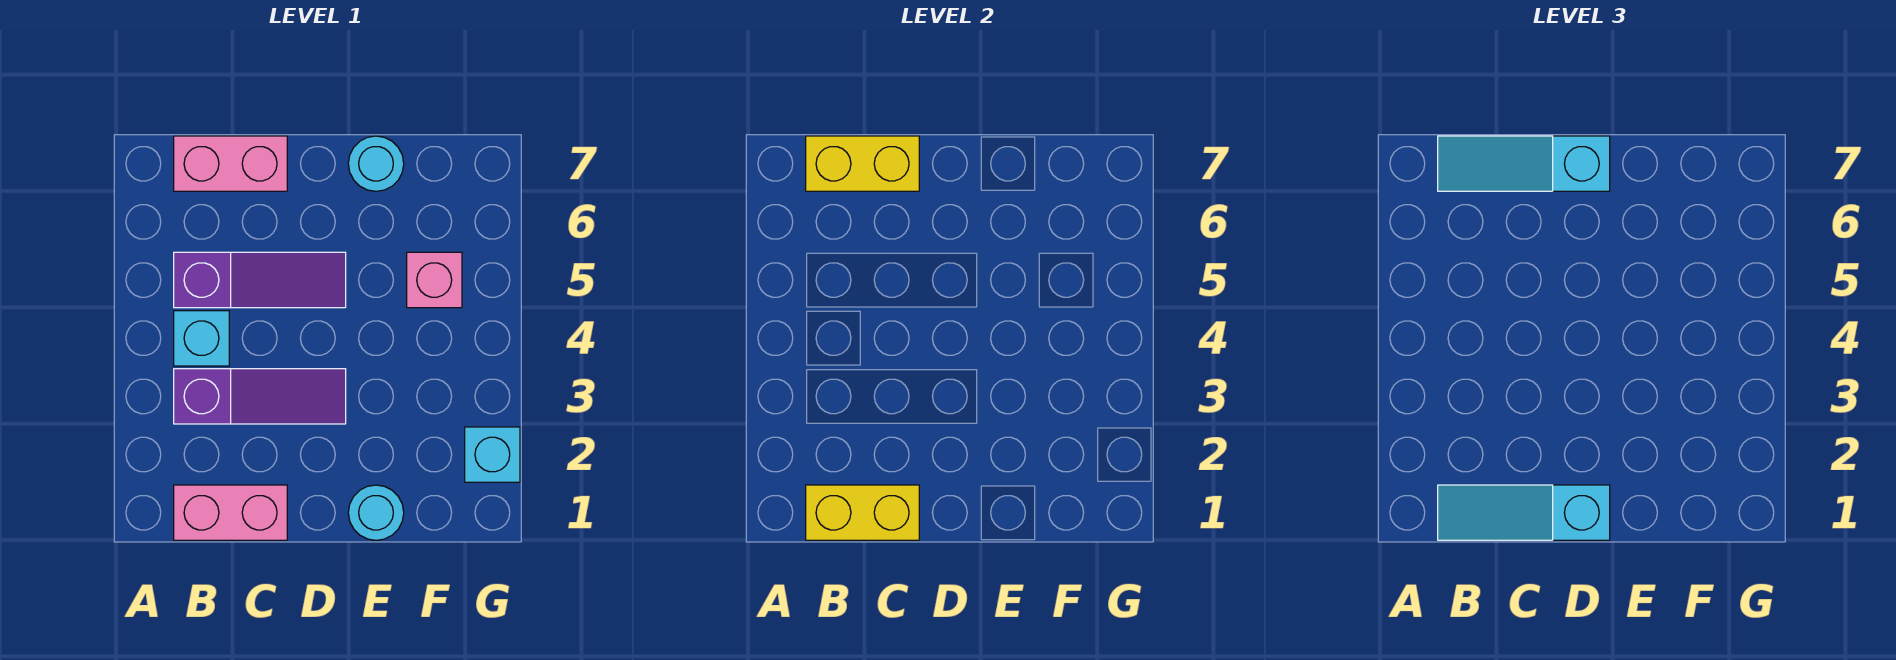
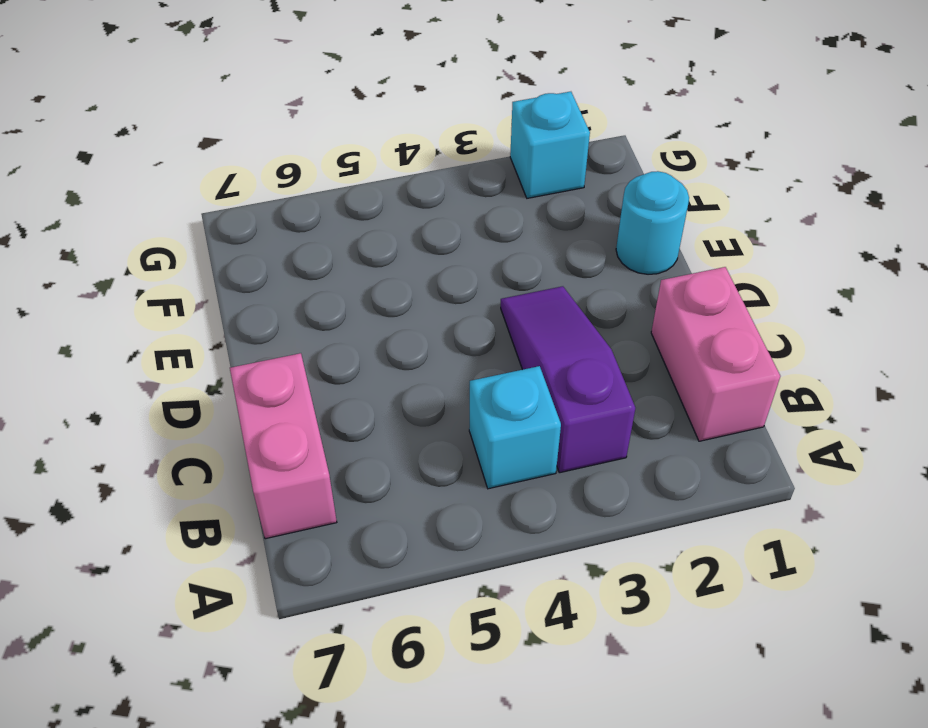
none -> purple 1x3 slope [174,252,346,308]
none -> cyan 1x1 round brick [348,136,404,191]
none -> pink 1x1 brick [407,252,462,308]

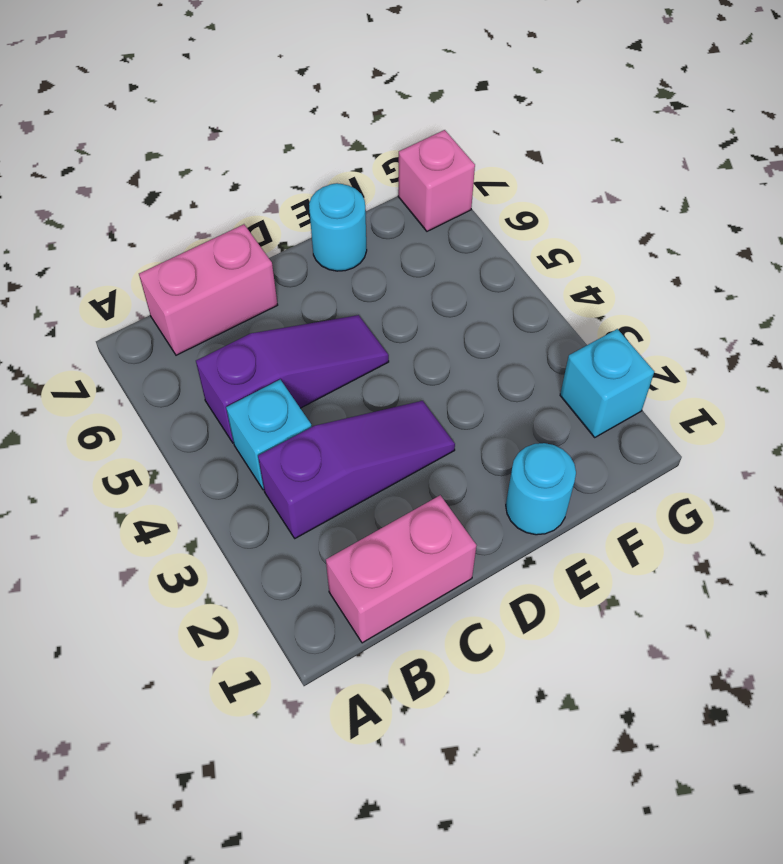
pink 1x1 brick [398,130,475,231] -> pink 1x1 brick moved to [407,252,462,308]
none -> yellow 1x2 brick [806,485,919,540]
none -> yellow 1x2 brick [806,136,919,191]
none -> cyan 1x3 slope [1438,485,1610,540]

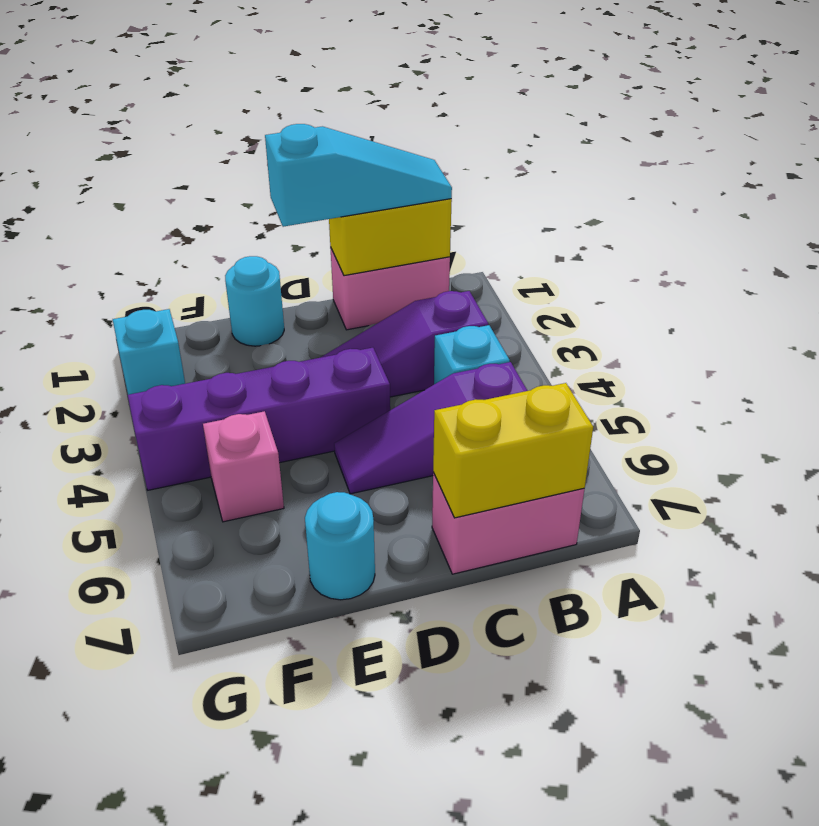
purple 1x4 brick [128,348,390,490] -> none
none -> cyan 1x3 slope [1438,136,1610,191]

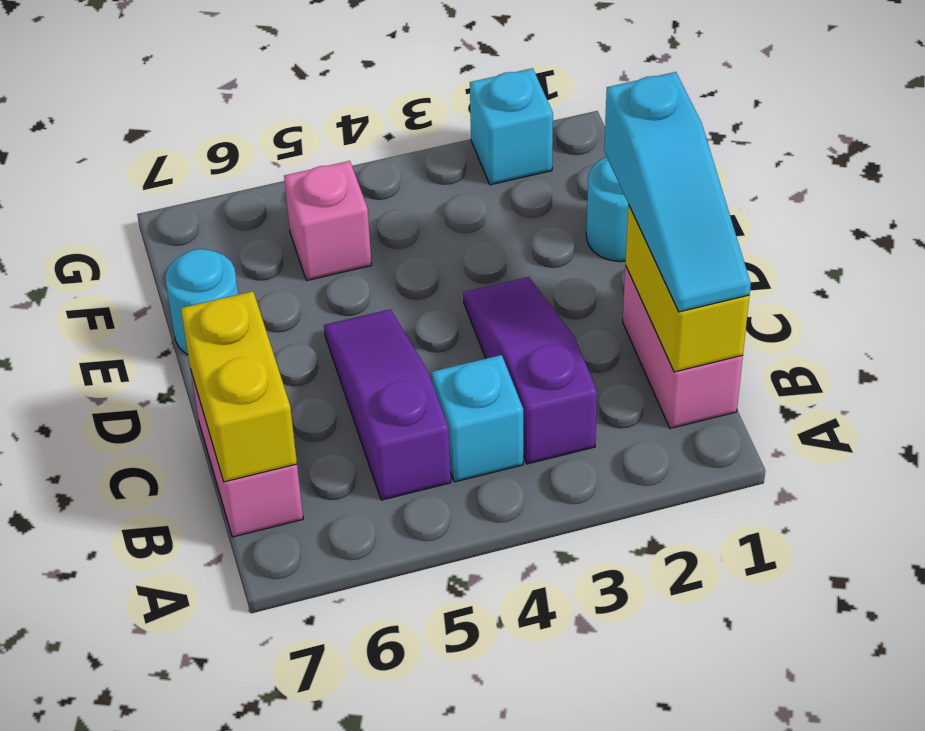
none -> cyan 1x3 slope [1438,136,1610,191]

